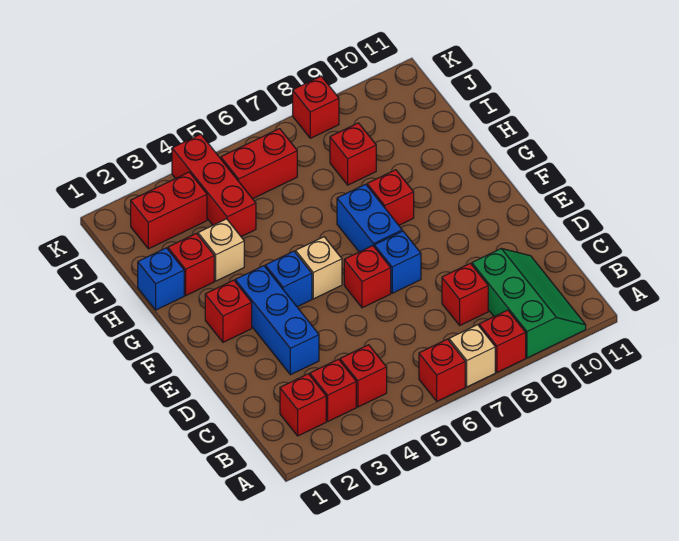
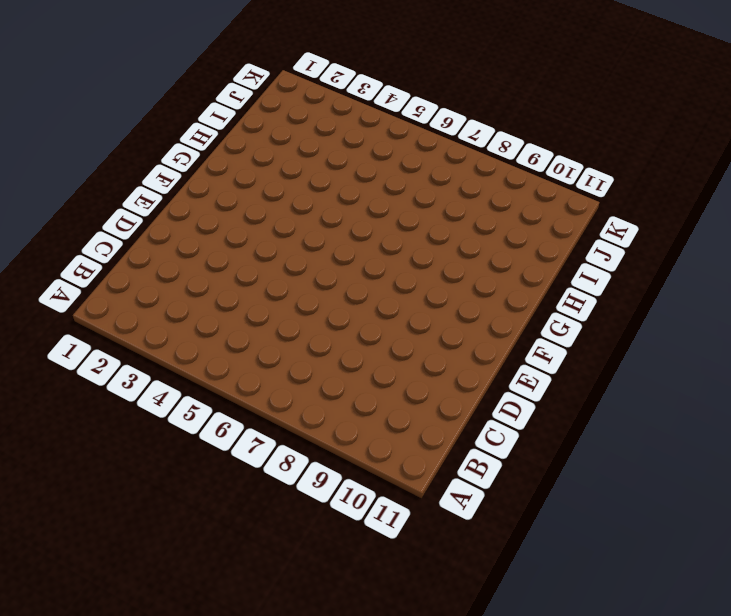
none -> red 1x1 brick [419,339,465,401]
none -> tan 1x1 brick [449,325,495,387]
none -> red 1x1 brick [479,310,526,372]

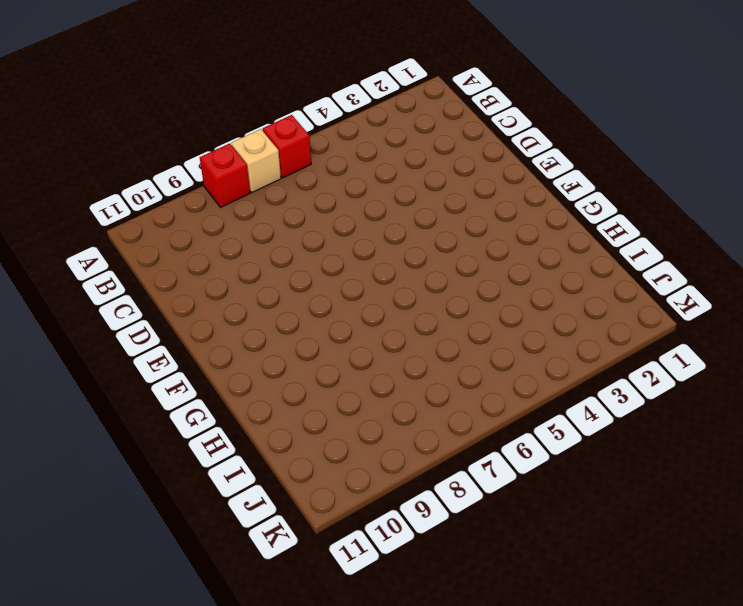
none -> green 2x3 slope [472,249,586,358]
none -> red 1x1 brick [280,374,326,436]
none -> red 1x1 brick [310,359,356,421]

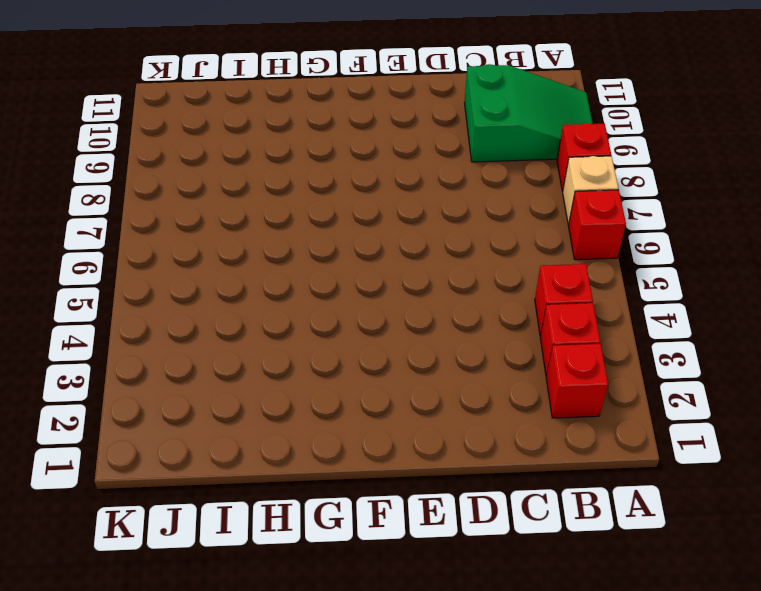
green 2x3 slope [464,64,593,162] -> green 2x3 slope turned to [472,249,586,358]
none -> red 1x1 brick [442,263,488,325]
none -> blue 1x3 brick [235,266,319,375]
none -> red 1x1 brick [344,246,391,308]

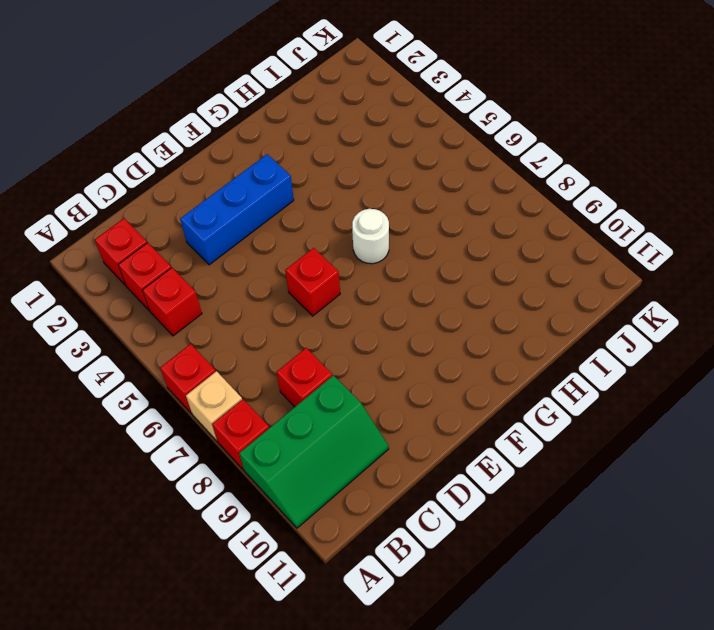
white 1x1 round brick [352,209,389,264] -> none
none -> blue 1x1 brick [374,231,421,293]
none -> red 1x1 brick [205,280,252,342]
none -> blue 1x1 brick [265,251,312,307]

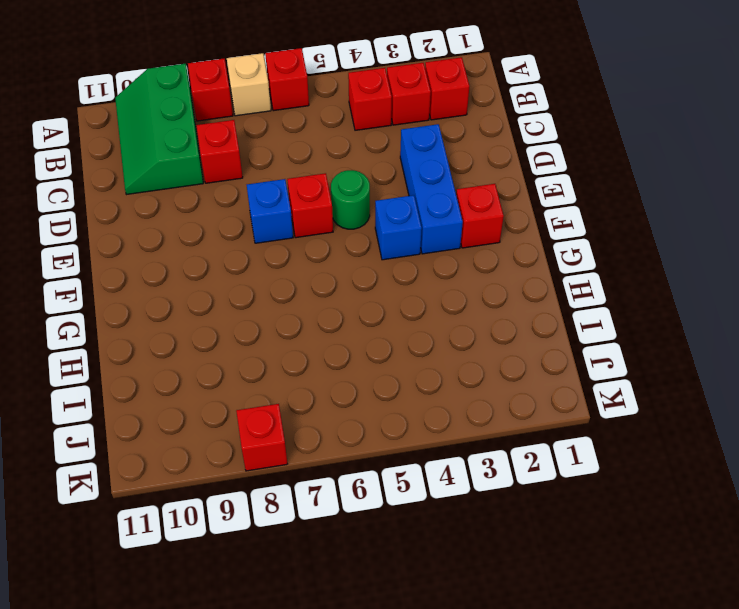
green 1x1 round brick [331,170,370,229] -> none
none -> tan 1x1 brick [296,237,342,299]
none -> blue 1x2 brick [337,184,402,252]
none -> red 1x1 brick [367,170,414,225]

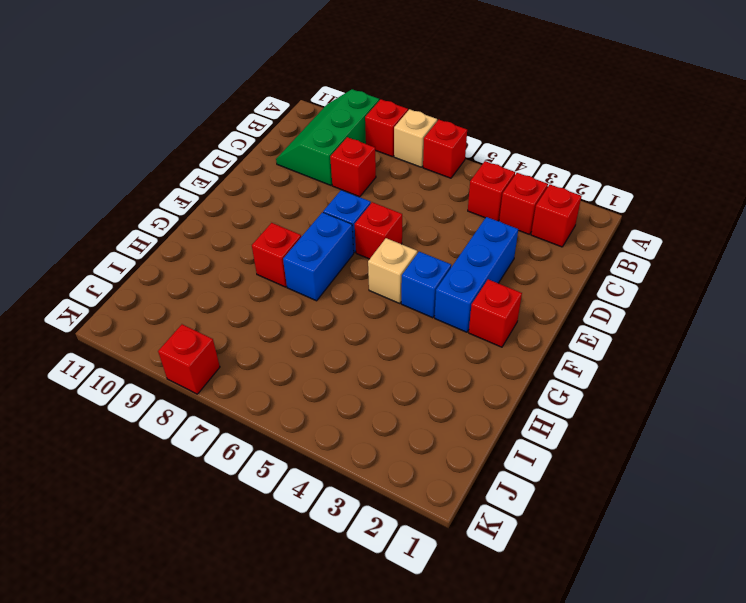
none -> blue 1x1 brick [138,248,184,310]
none -> red 1x1 brick [168,233,214,295]
none -> tan 1x1 brick [198,219,244,281]

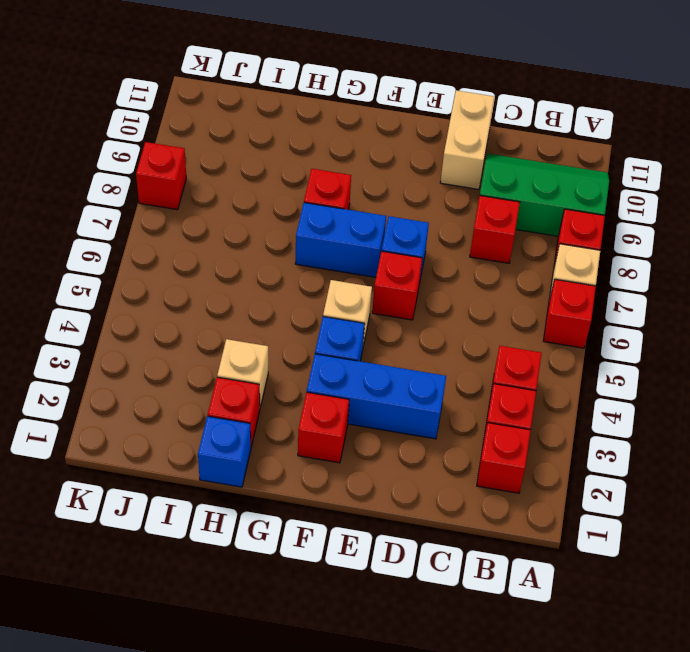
tan 1x2 brick [440,90,494,189] -> none
none -> red 1x3 brick [172,134,256,237]
none -> red 1x1 brick [330,123,376,185]
none -> red 1x2 brick [131,172,207,249]

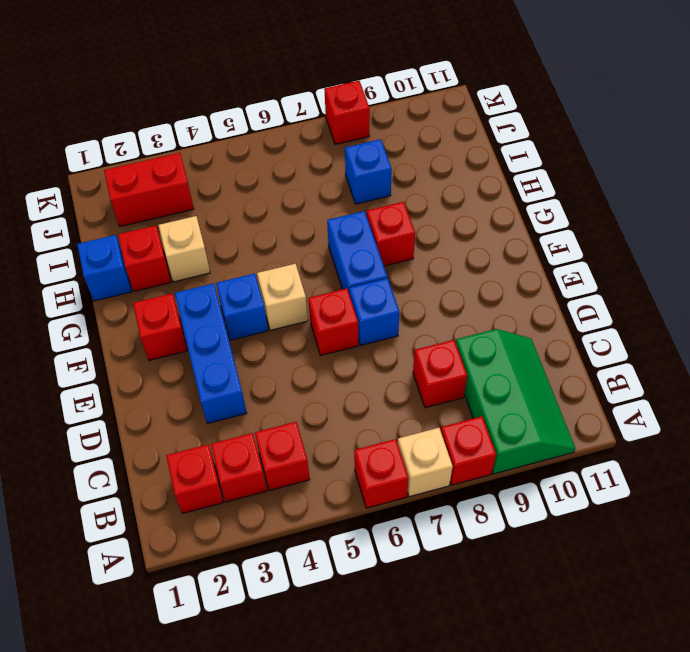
blue 1x1 brick [345,139,392,204] -> red 1x1 brick [330,123,376,185]
none -> red 1x3 brick [172,134,256,237]
none -> red 1x2 brick [221,129,297,199]

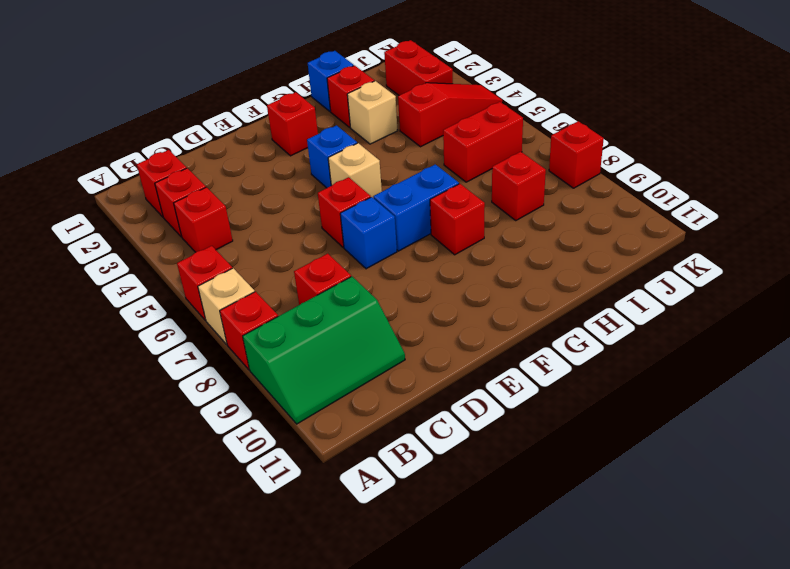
red 1x3 slope [398,83,502,147] -> red 1x3 brick [172,134,256,237]
red 1x2 brick [443,102,523,182] -> red 1x2 brick turned to [221,129,297,199]
none -> blue 1x3 brick [235,266,319,375]

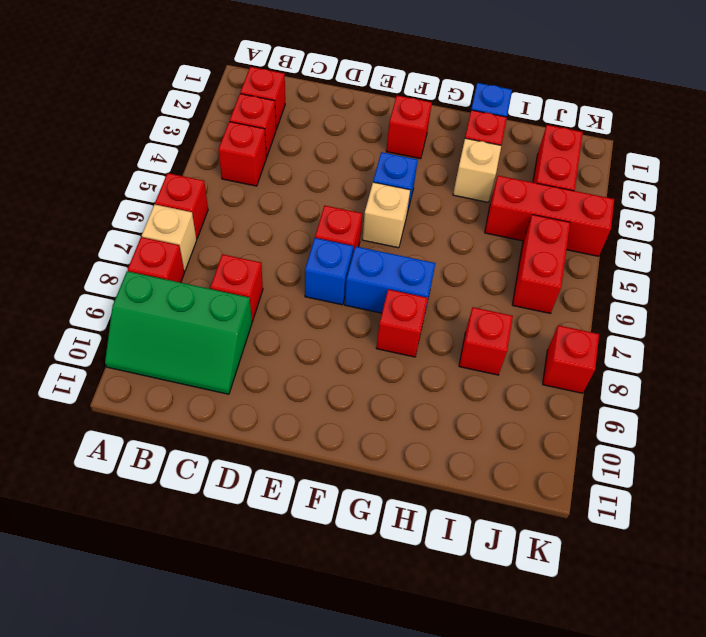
none -> blue 1x3 brick [235,266,319,375]

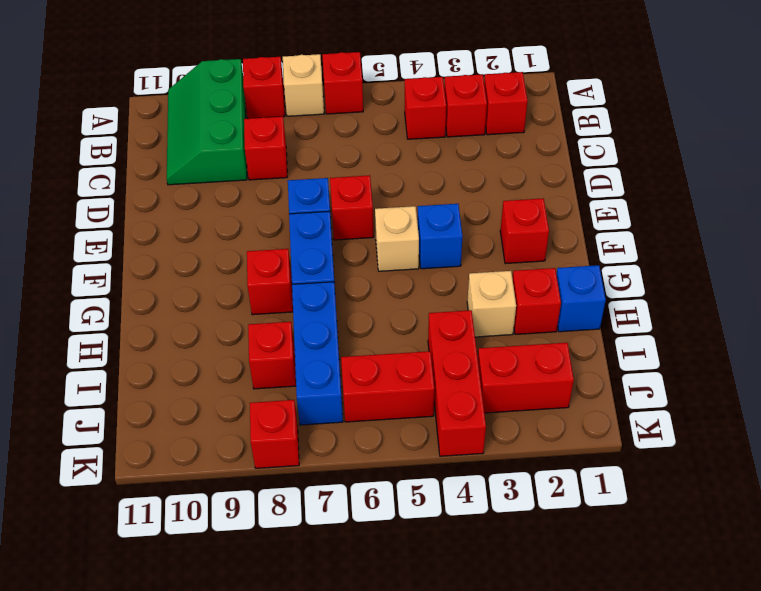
blue 1x3 brick [292,282,343,425] -> blue 1x3 brick moved to [235,266,319,375]

